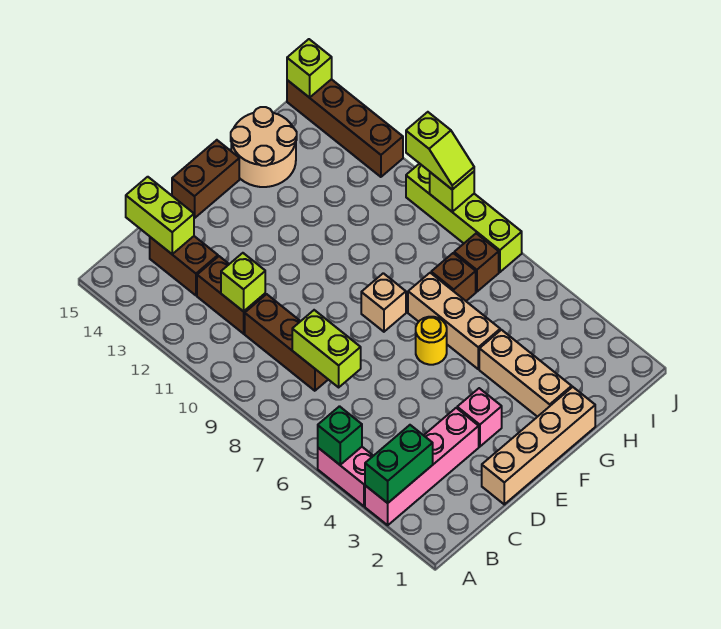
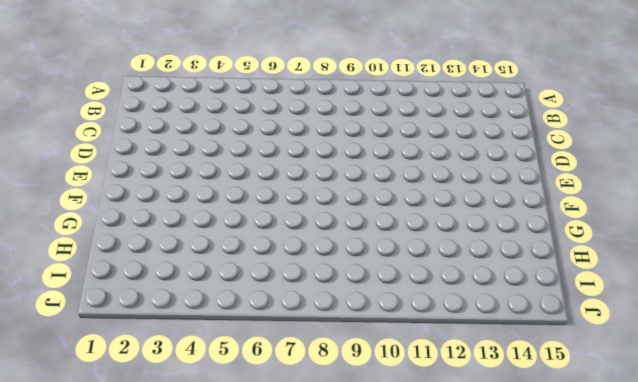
none -> pink 1x4 brick [365,408,479,525]
none -> pink 1x2 brick [318,447,373,506]
none -> brown 1x3 brick [245,294,328,391]

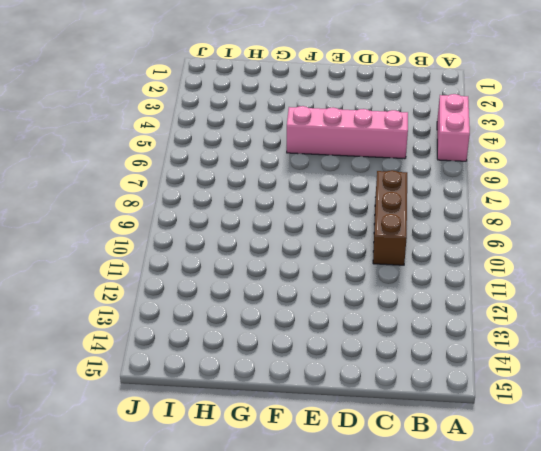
pink 1x4 brick [287,106,408,159] -> pink 1x4 brick moved to [365,408,479,525]
none -> brown 1x2 brick [197,256,265,334]
none -> brown 1x2 brick [150,236,218,295]
none -> tan 1x4 brick [482,387,595,504]

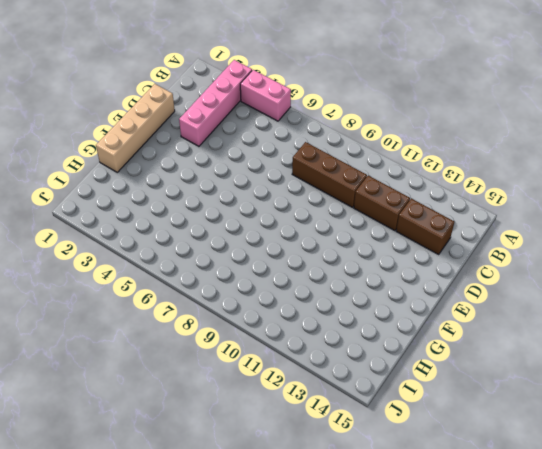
none -> pink 1x1 brick [457,388,502,447]
none -> brown 1x2 brick [172,140,239,218]
none -> yellow 1x1 round brick [416,317,447,365]

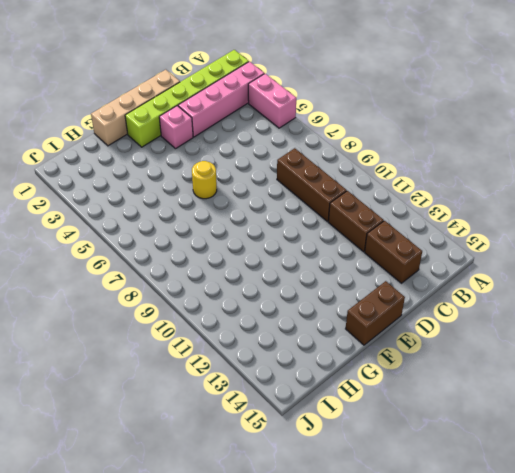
lime 1x6 brick [125,50,249,147] -> none
none -> tan 1x1 brick [361,273,406,332]
none -> tan 1x3 brick [479,330,572,417]
none -> tan 1x3 brick [408,273,500,369]

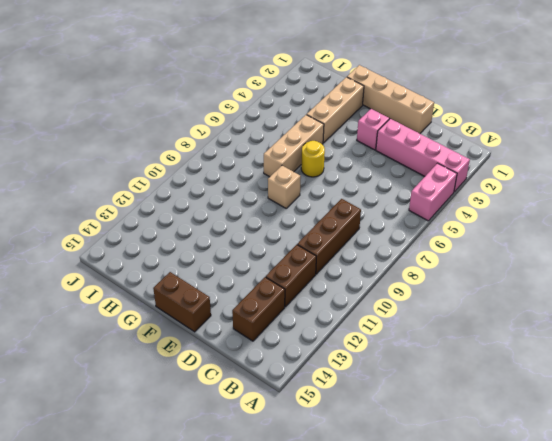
none -> tan 2x2 round brick [231,107,297,187]
none -> brown 1x1 brick [431,253,476,301]
none -> brown 1x1 brick [454,233,499,292]

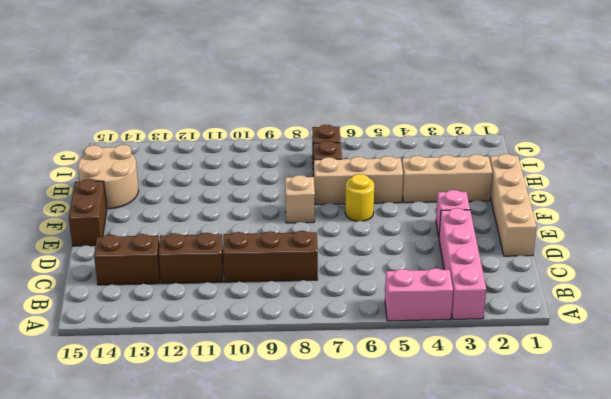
none -> lime 1x4 brick [406,163,522,272]
none -> brown 1x4 brick [287,79,403,177]
none -> green 1x2 brick [365,425,433,503]

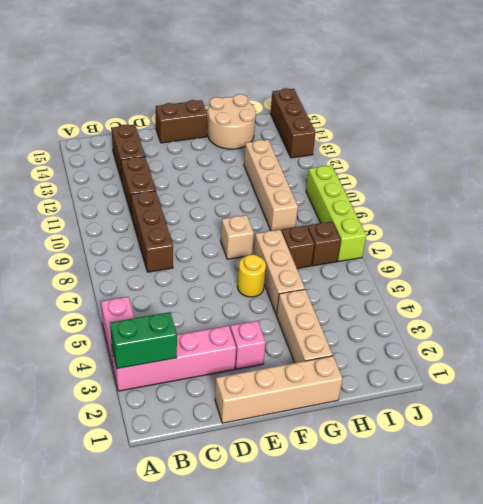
tan 1x4 brick [244,140,298,231] -> none
brown 1x3 brick [270,88,316,158] -> brown 1x4 brick [287,79,403,177]
none -> green 1x1 brick [318,406,362,465]
none -> lime 1x2 brick [292,310,361,387]
none -> lime 1x1 brick [221,253,265,312]

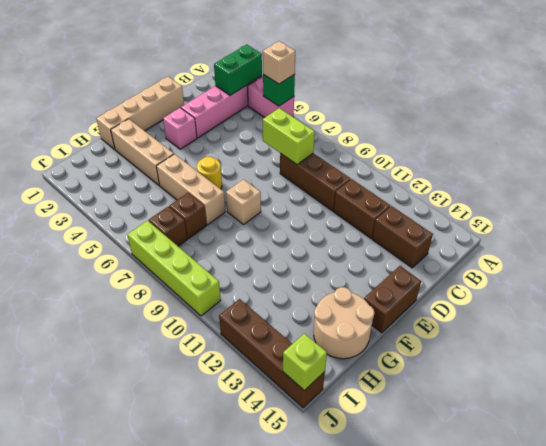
tan 1x1 brick [263,41,295,84] -> none
none -> lime 1x1 brick [221,253,265,312]
none -> lime 1x2 brick [126,177,194,254]
none -> lime 1x1 brick [430,172,474,212]

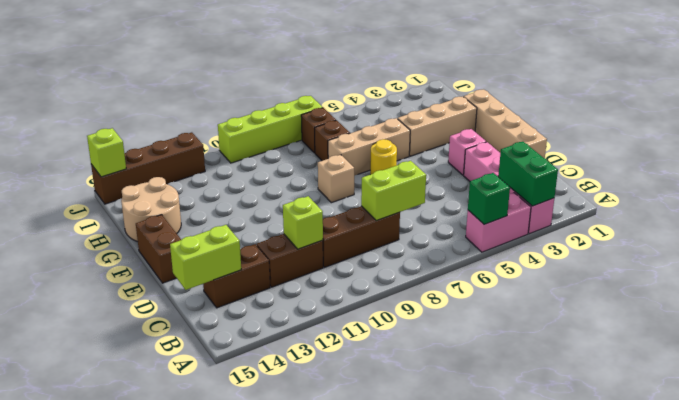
none -> lime 1x1 brick [430,172,474,212]
none -> lime 1x2 slope [406,112,474,190]

